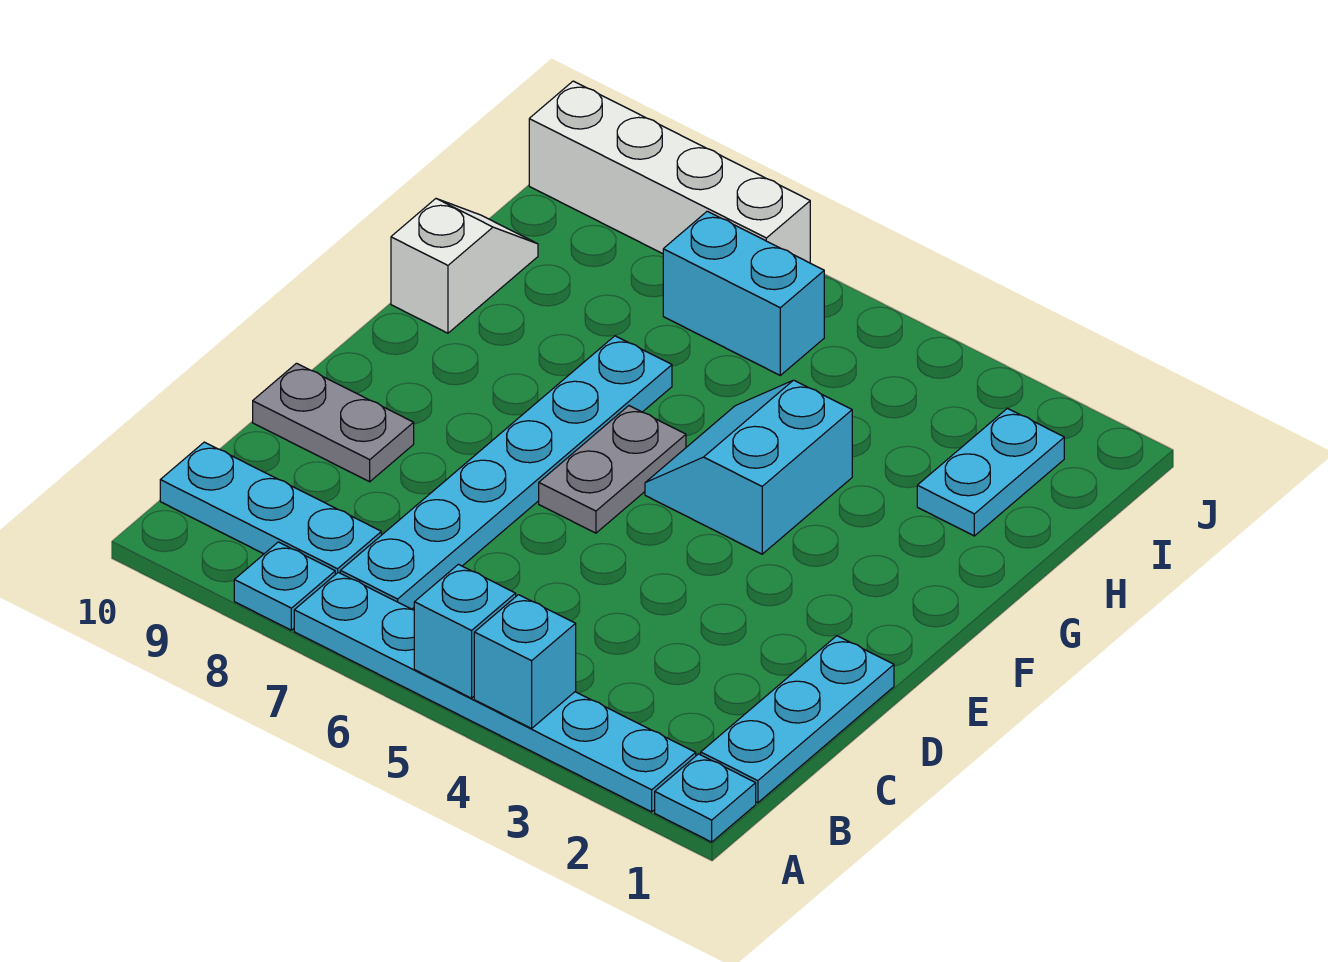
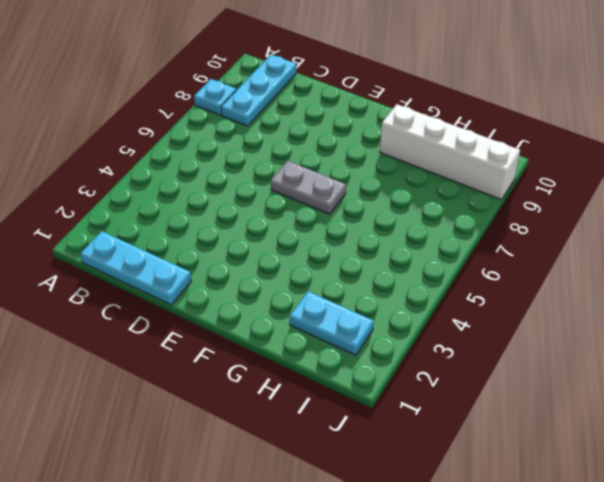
white 1x4 brick [380,104,520,200] -> white 1x4 brick turned to [529,81,810,263]
none -> cyan 1x1 plate [655,754,756,842]
none -> cyan 1x6 plate [294,572,696,812]
none -> cyan 1x6 plate [340,336,672,609]

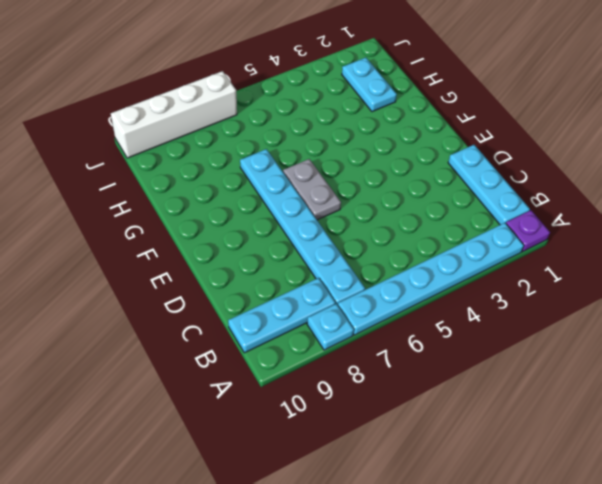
purple 1x1 plate [506,210,550,252] -> cyan 1x1 plate [655,754,756,842]
none -> grey 1x2 plate [253,363,414,482]
none -> cyan 2x2 slope [645,380,852,554]
none -> white 1x2 slope [391,199,538,333]

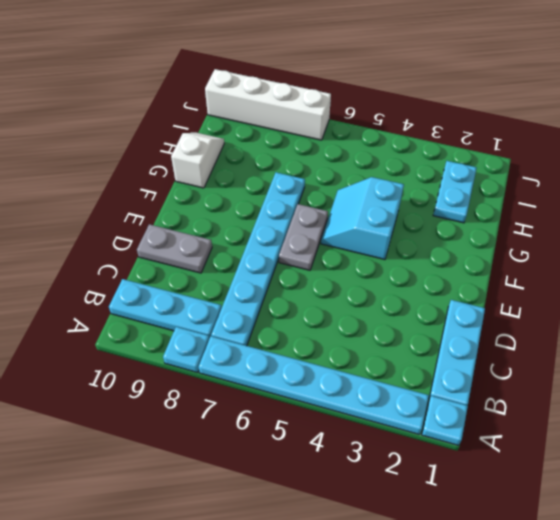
none -> cyan 1x2 brick [663,211,824,375]
none -> cyan 1x1 brick [474,595,576,728]
none -> cyan 1x1 brick [414,564,516,698]

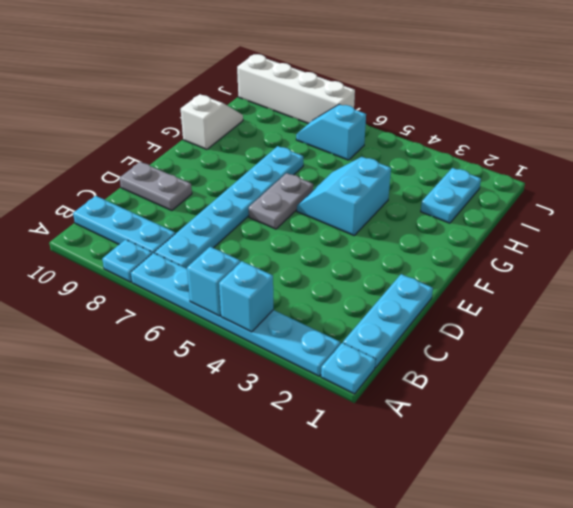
cyan 1x2 slope [296,104,366,160] -> cyan 1x2 brick [663,211,824,375]

